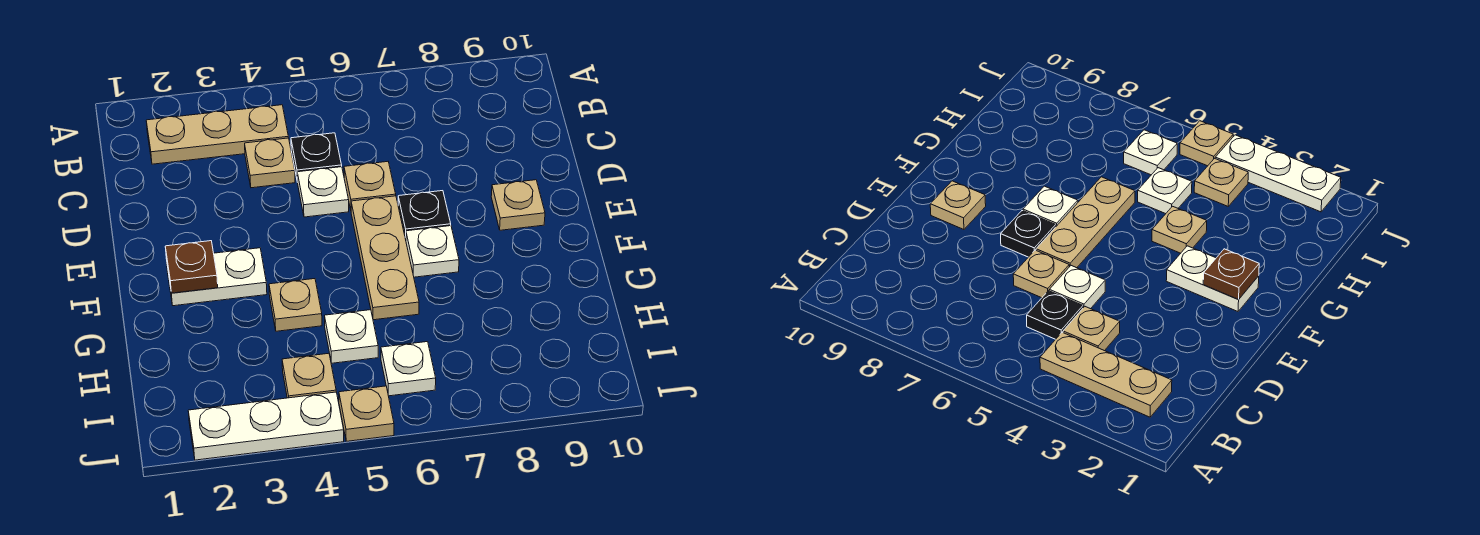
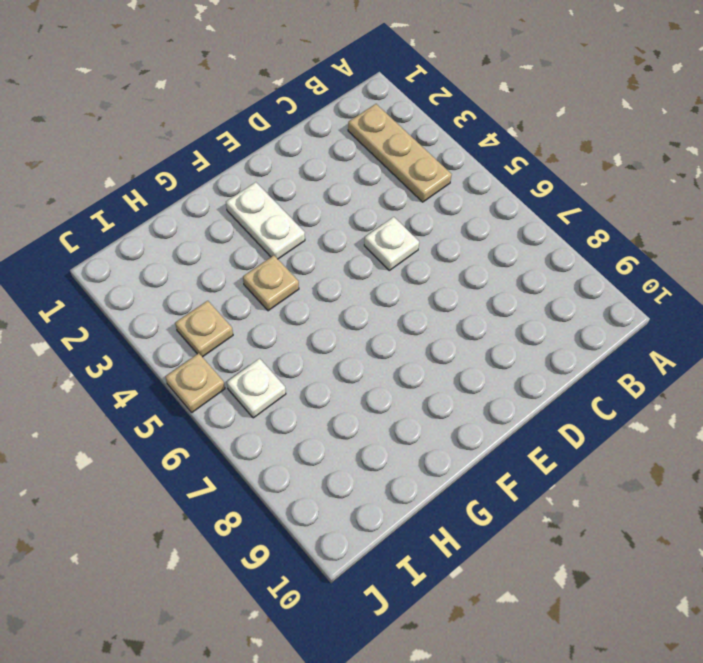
none -> tan 1x1 plate [245,138,295,188]
none -> black 1x1 plate [291,133,342,182]
none -> tan 1x1 plate [344,162,396,210]

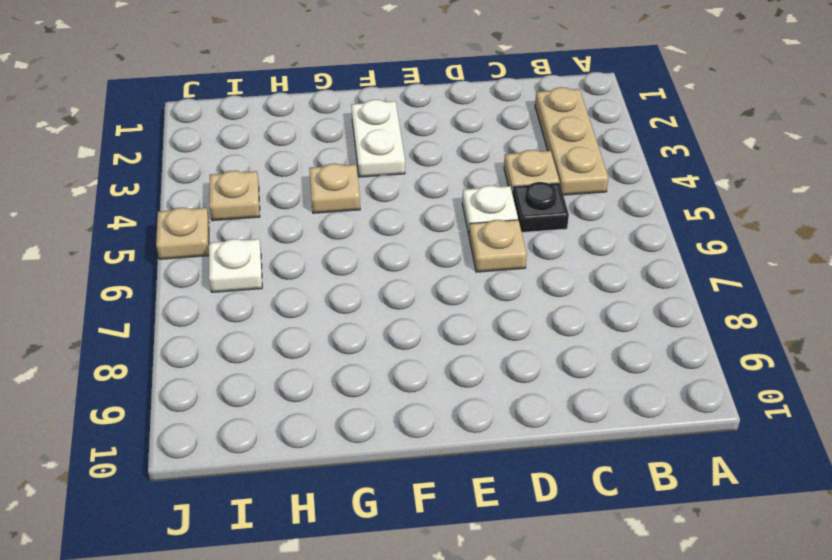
none -> tan 1x3 plate [351,196,419,320]
none -> black 1x1 plate [398,191,451,239]
none -> tan 1x1 plate [491,180,545,230]

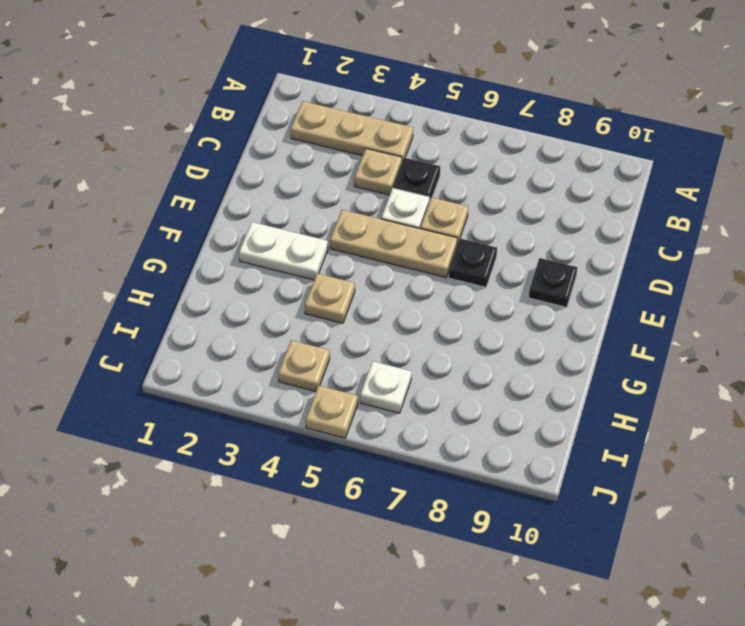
tan 1x3 plate [330,210,458,277] -> tan 1x3 plate turned to [351,196,419,320]
black 1x1 plate [528,258,578,307] -> tan 1x1 plate [491,180,545,230]
none -> white 1x1 plate [406,226,459,277]
none -> white 1x1 plate [325,310,378,363]
none -> white 1x3 plate [188,392,344,460]

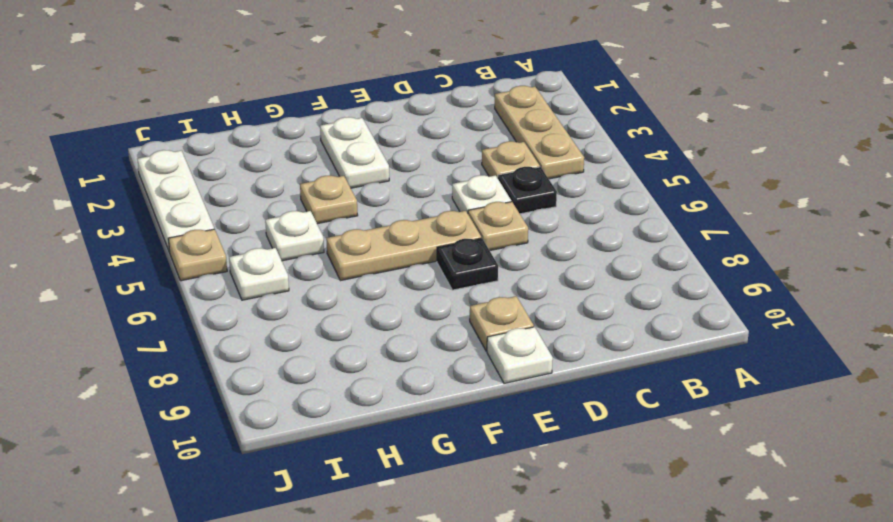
white 1x1 plate [487,327,553,384] -> white 1x1 plate moved to [406,226,459,277]
none -> tan 1x1 plate [282,353,336,398]
none -> brown 1x1 plate [165,241,218,293]

